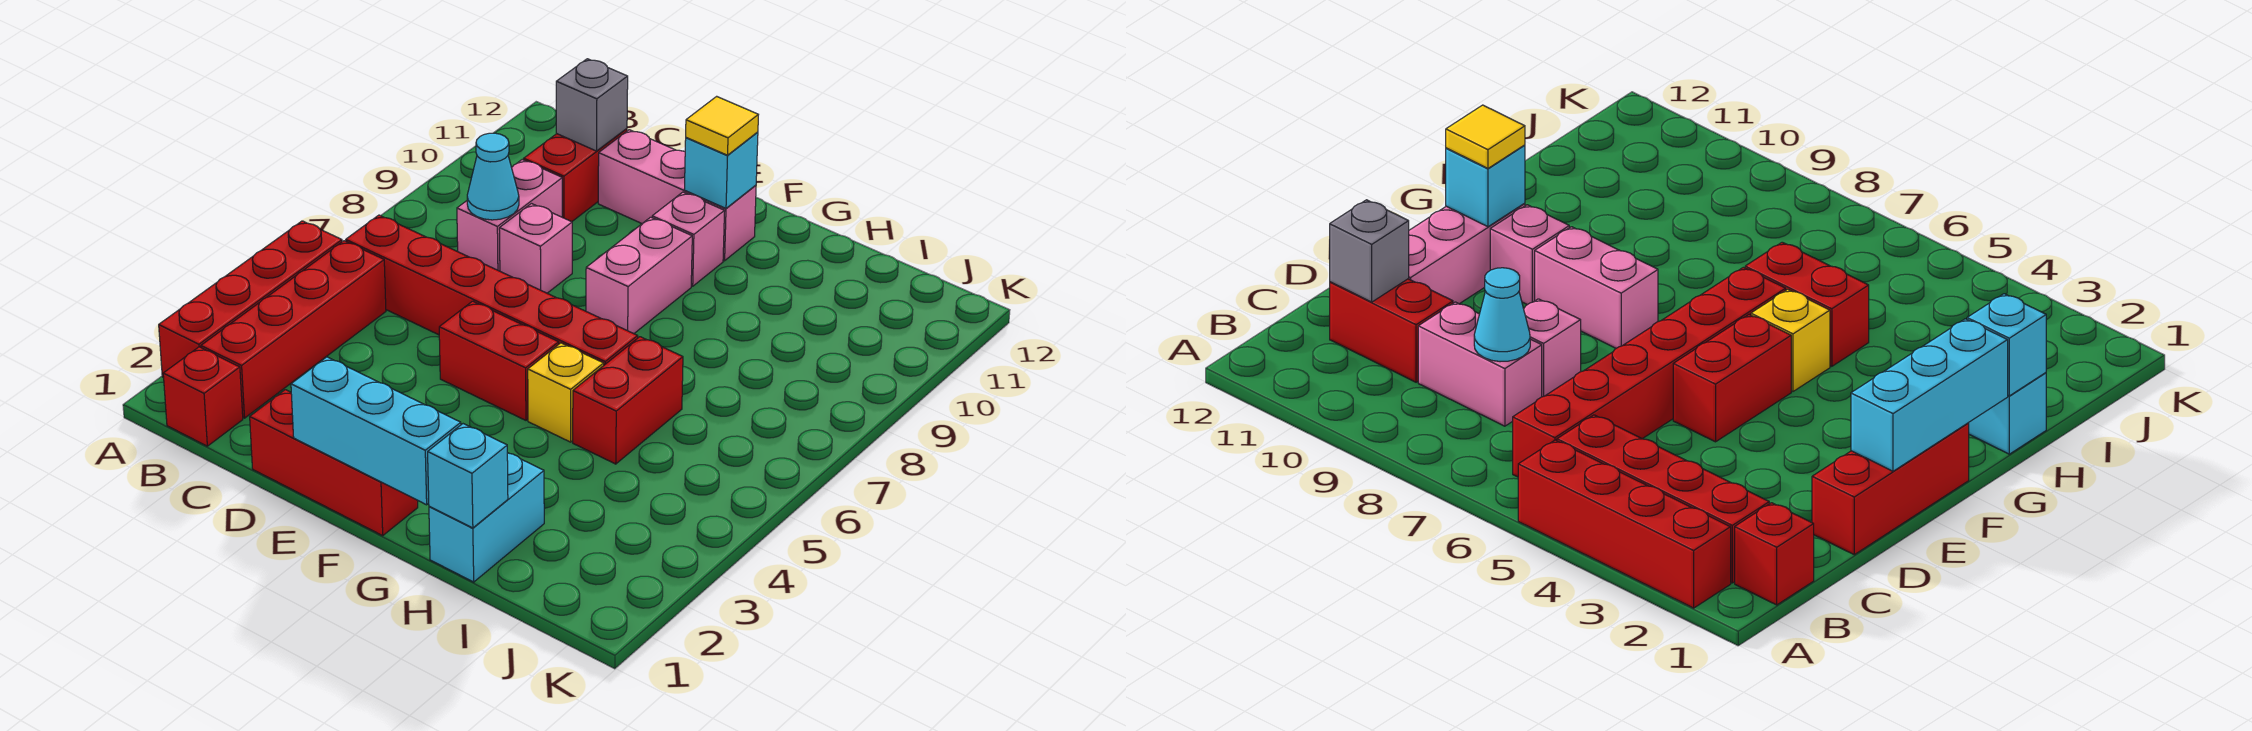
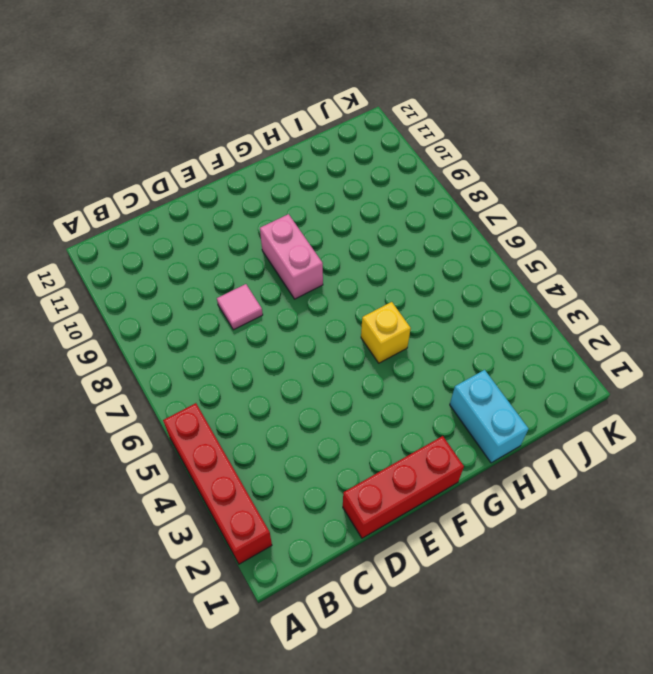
pink 1x1 tile [217,284,263,330] -> pink 1x1 brick [499,204,572,293]
none -> red 1x1 brick [163,347,243,446]
none -> red 1x4 brick [201,241,386,418]
none -> red 1x6 brick [346,215,638,365]

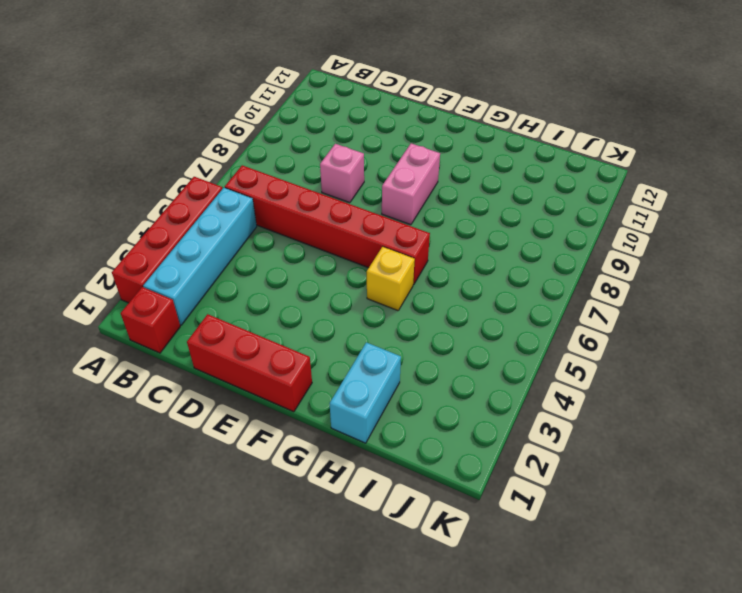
cyan 1x4 brick [143,188,257,325] -> red 1x4 brick [201,241,386,418]
none -> pink 1x2 brick [457,160,562,271]
none -> red 1x2 brick [524,129,627,222]
none -> pink 1x3 brick [598,130,756,261]

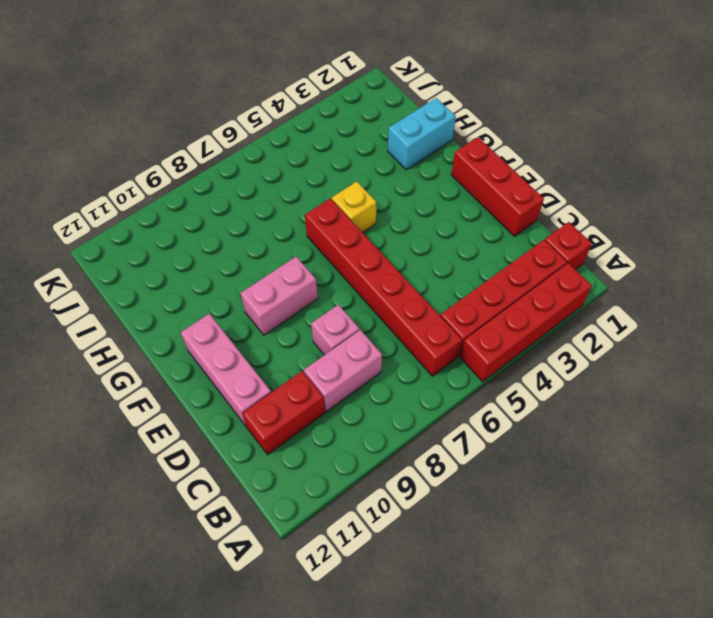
none -> red 1x2 brick [439,301,559,420]
none -> pink 1x1 brick [652,192,724,286]
none -> red 1x2 brick [573,337,683,464]

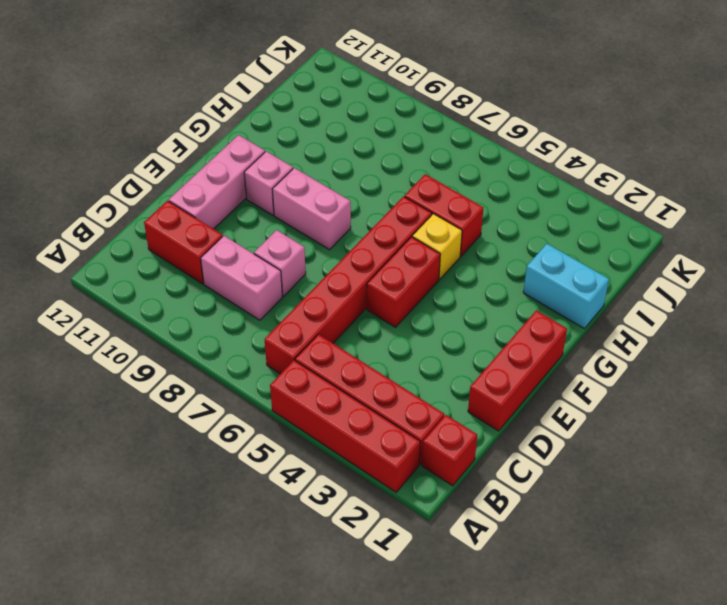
none -> cyan 1x1 cone [467,133,519,220]
none -> grey 1x1 brick [556,59,628,151]
none -> cyan 1x3 brick [291,357,461,505]

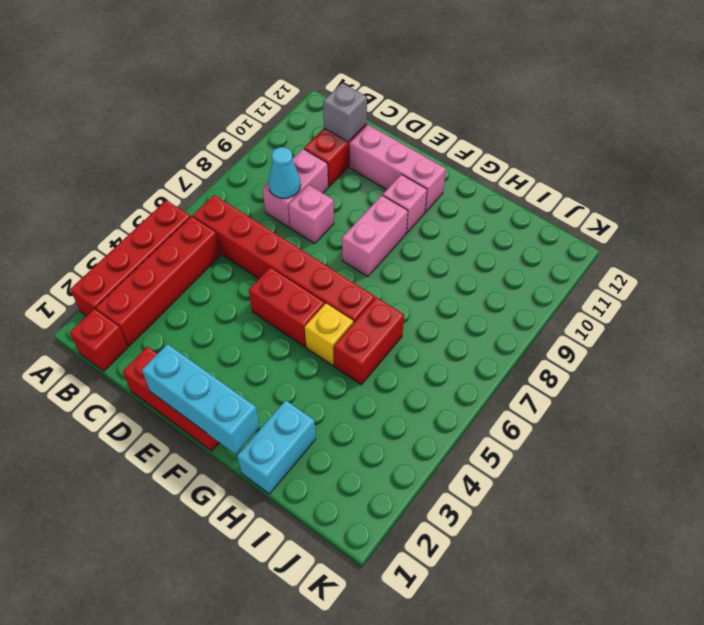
none -> cyan 1x1 brick [684,132,758,208]
none -> cyan 1x1 brick [428,424,508,528]
none -> yellow 1x1 tile [686,96,758,155]

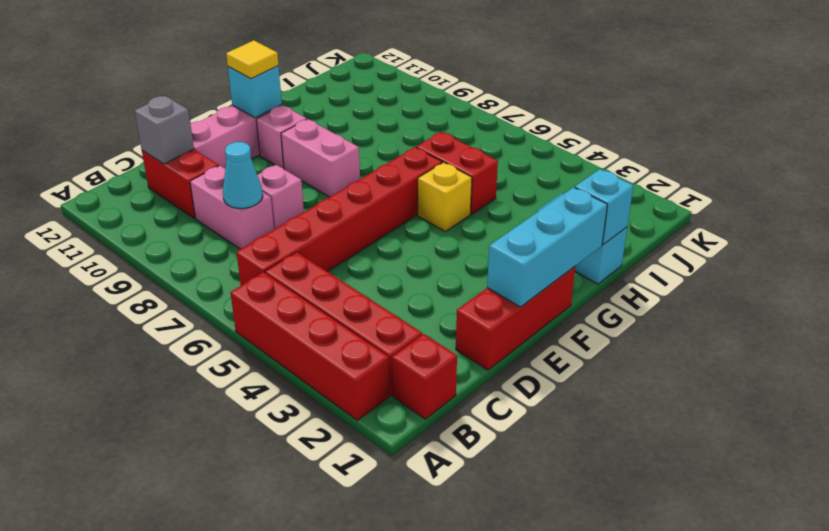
none -> red 1x2 brick [439,301,559,420]

